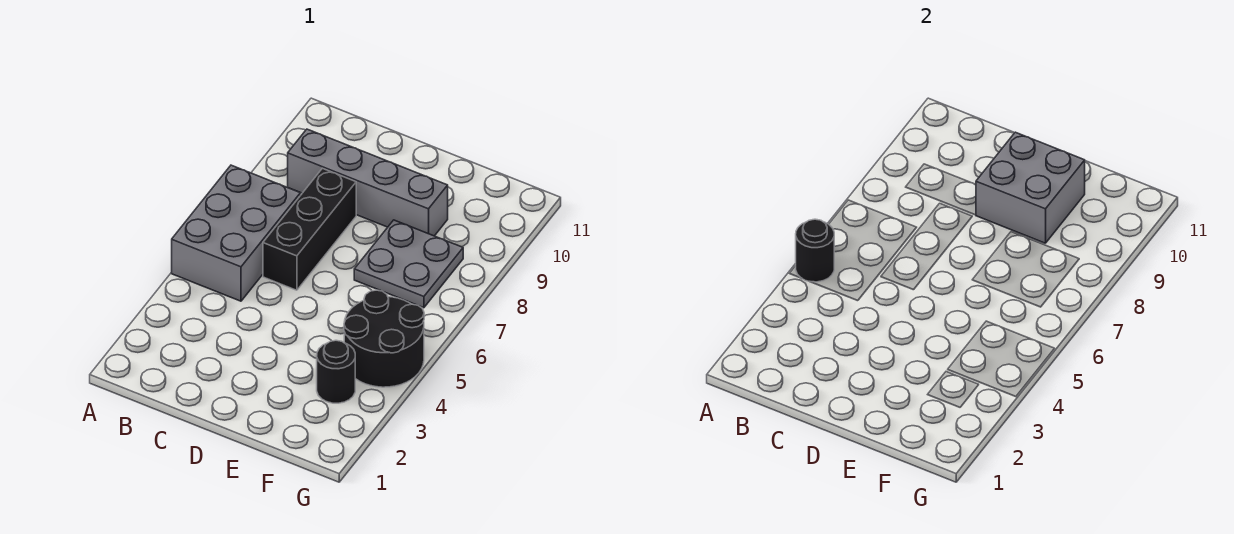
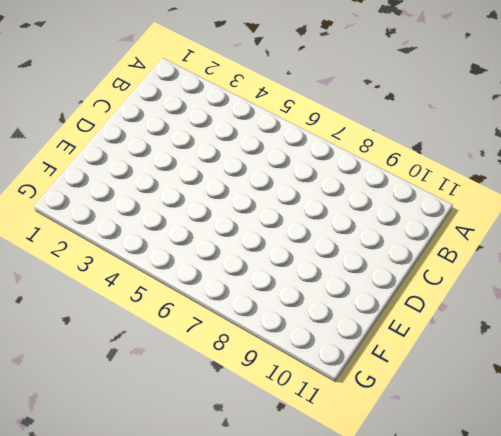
none -> grey 2x3 brick [172,165,300,301]
none -> grey 1x4 brick [288,129,448,236]

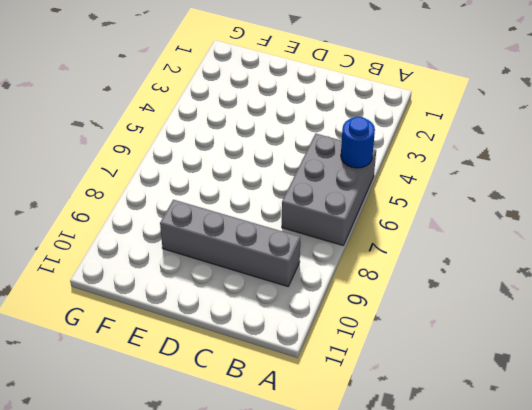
blue 1x1 round brick [341,117,375,168] -> black 1x1 round brick [796,219,834,282]
none -> black 1x3 brick [263,168,356,290]
none -> grey 2x2 plate [354,220,463,308]

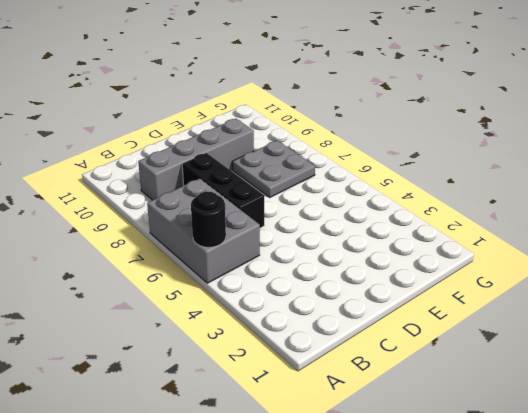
none -> black 1x1 round brick [317,340,355,403]
none -> black 2x2 round brick [344,290,424,387]

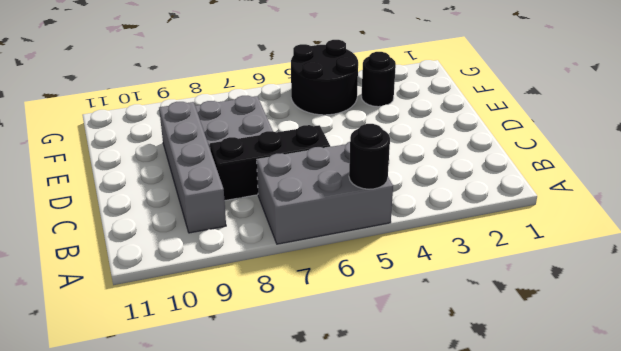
none -> grey 2x2 brick [976,132,1085,243]

